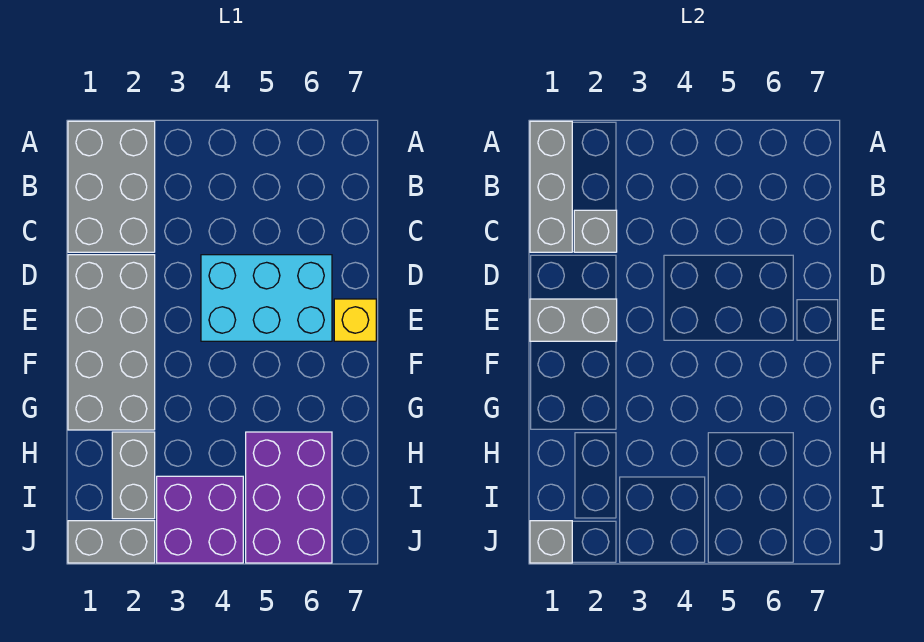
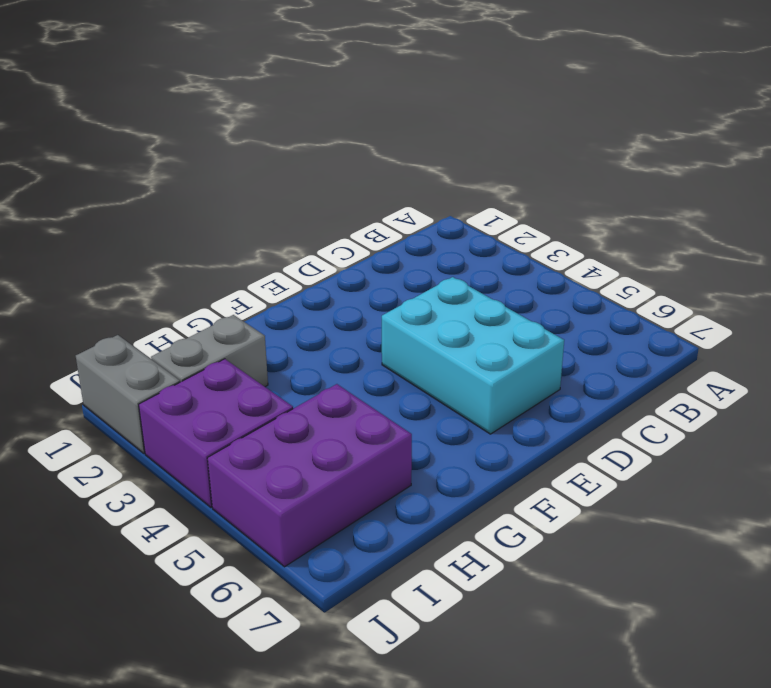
none -> grey 2x3 brick [68,121,155,252]
none -> grey 2x4 brick [68,255,155,430]
none -> yellow 1x1 brick [334,299,376,341]

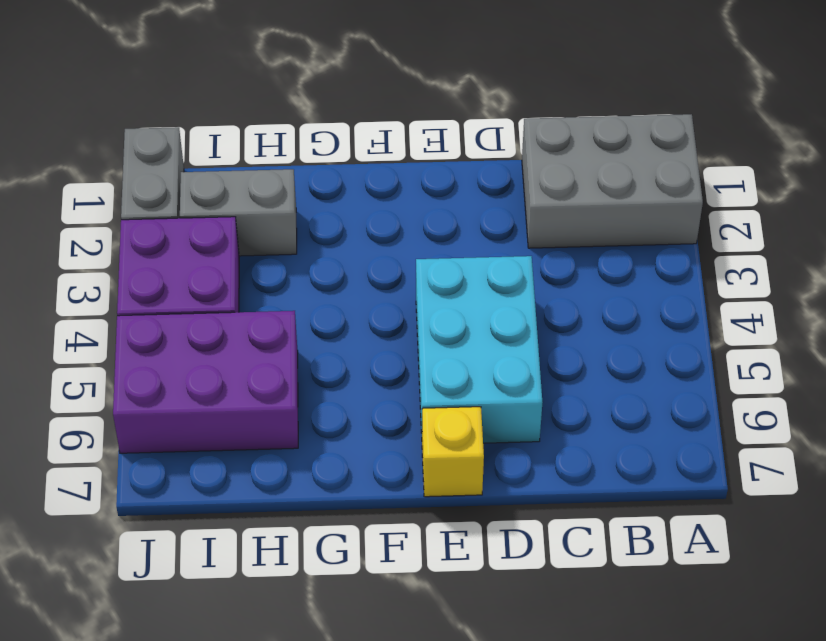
none -> grey 2x4 brick [68,255,155,430]
none -> grey 1x3 brick [530,121,572,252]
none -> grey 1x1 brick [574,210,617,252]

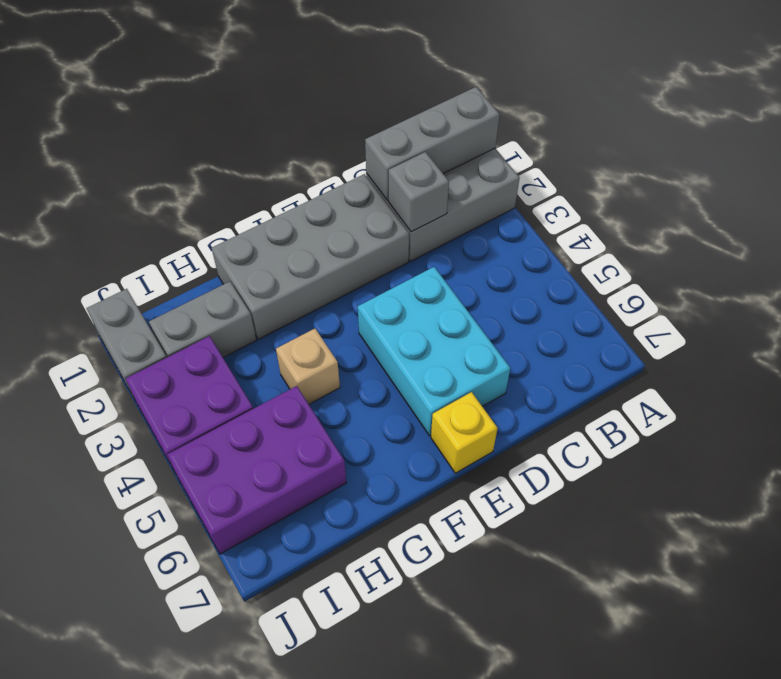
tan 1x1 brick [276,329,340,404] -> none
none -> grey 1x2 brick [530,299,617,341]
none -> grey 1x1 brick [530,521,572,563]

